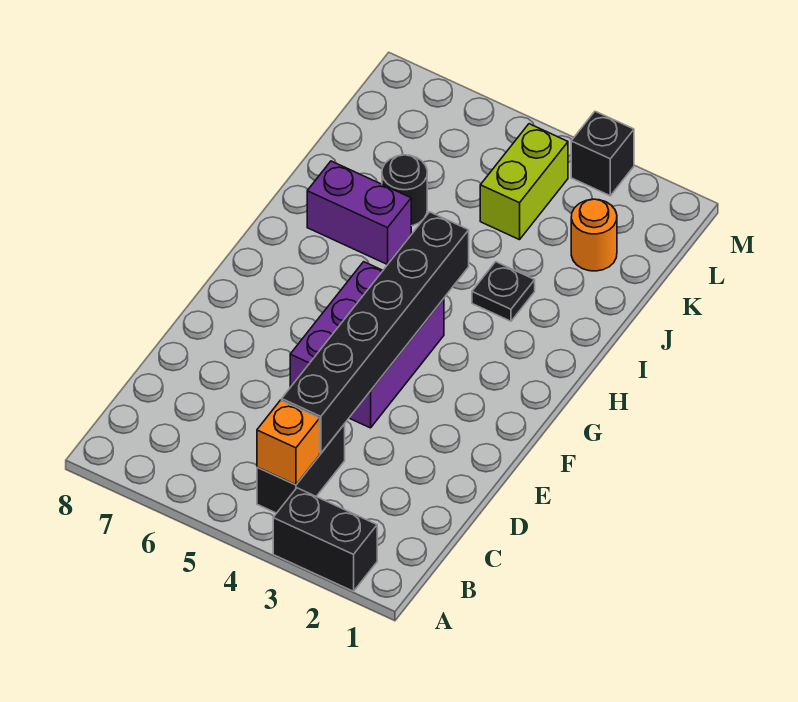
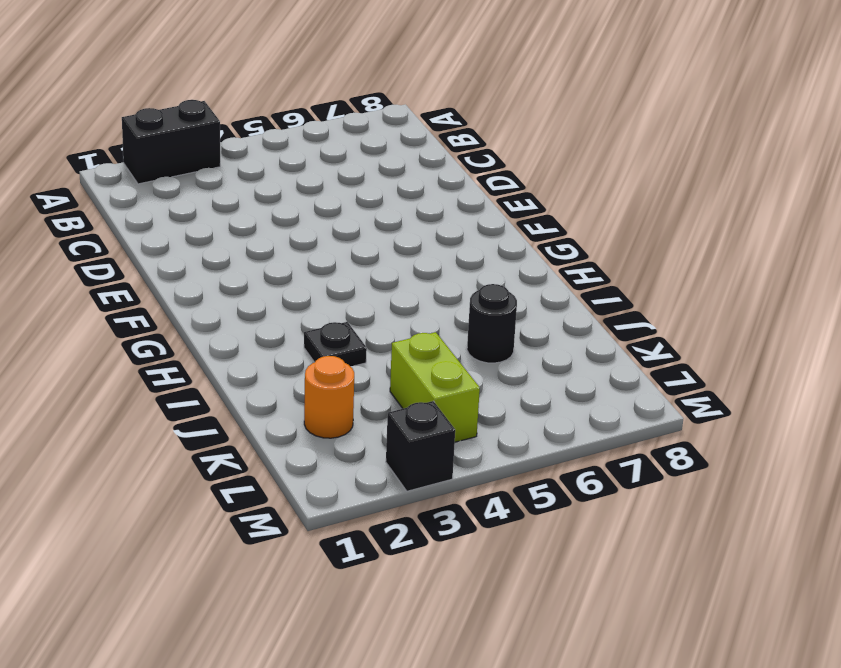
none -> black 1x2 brick [257,424,345,513]
none -> purple 2x3 brick [290,262,444,428]

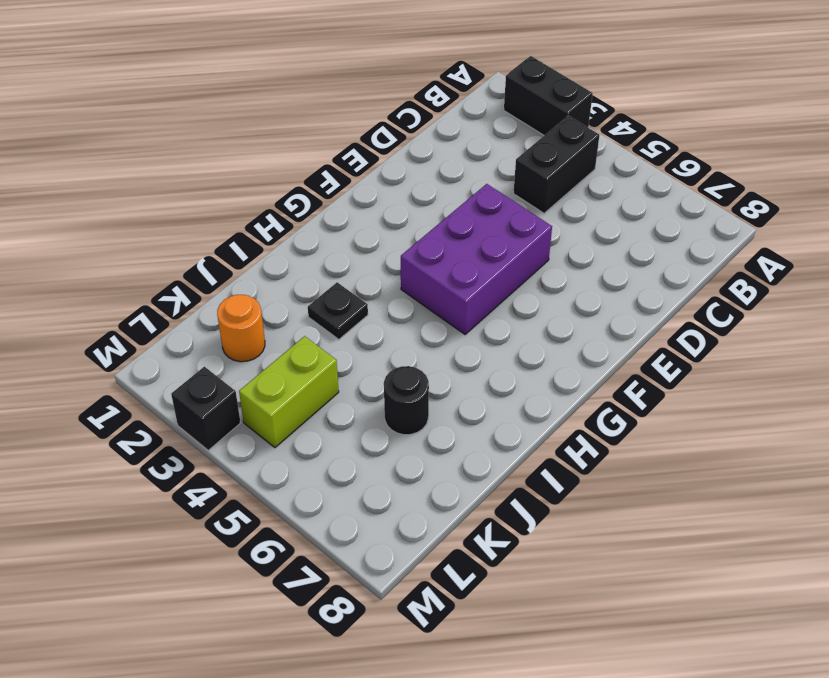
none -> purple 1x2 brick [307,161,411,265]
none -> orange 1x1 brick [257,400,320,485]

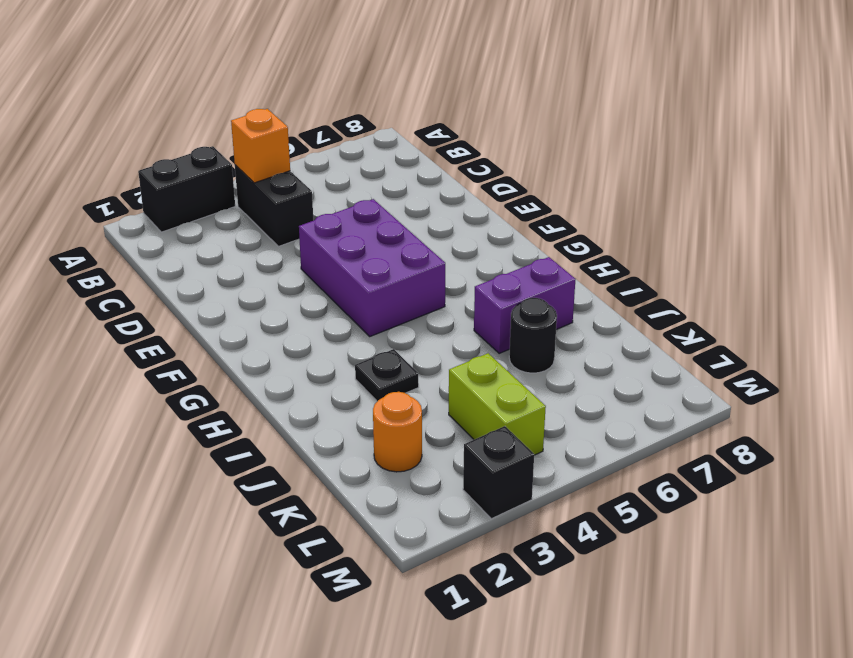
none -> black 1x6 brick [282,212,469,453]

